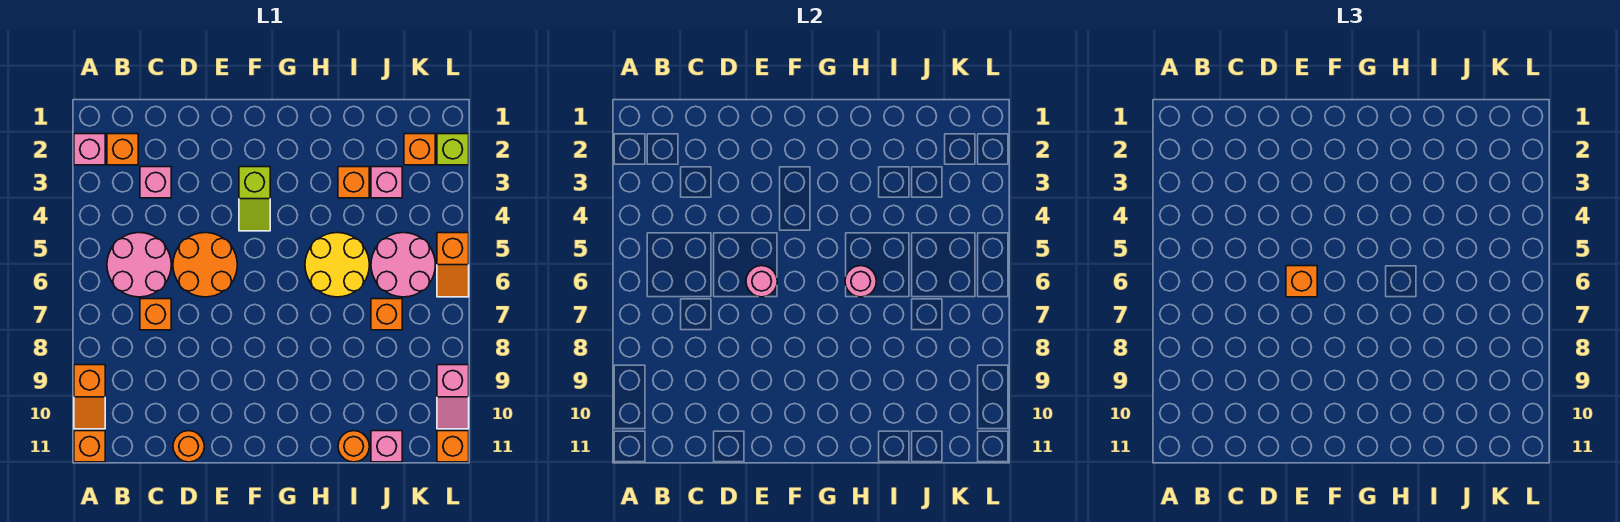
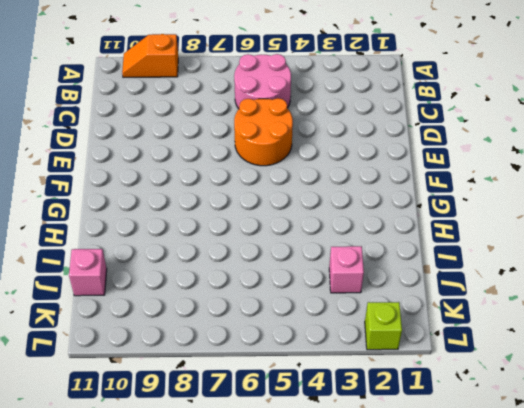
none -> pink 1x1 brick [74,134,105,165]
none -> orange 1x1 brick [74,431,105,462]
none -> orange 1x1 brick [107,134,138,165]

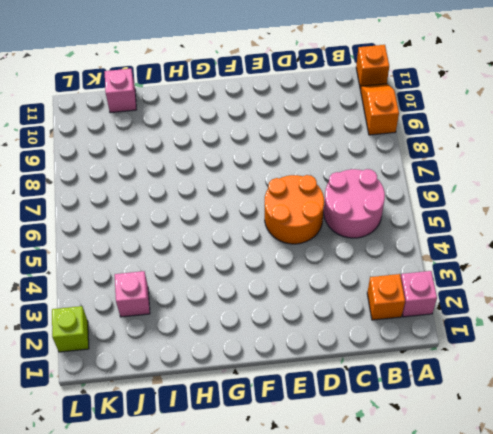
none -> pink 1x1 brick [140,167,171,198]
none -> orange 1x1 brick [140,299,171,330]
none -> orange 1x1 round brick [173,431,204,462]

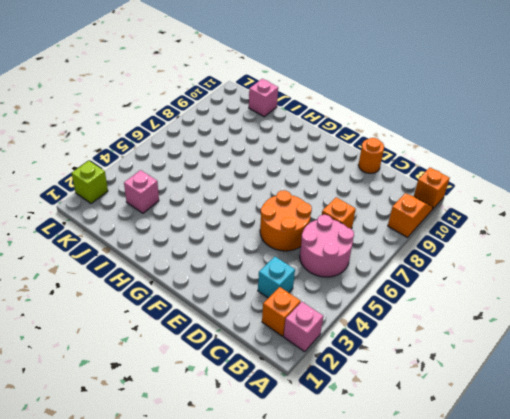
cyan 1x1 brick [258,257,295,298] -> pink 1x1 brick [140,167,171,198]
none -> lime 1x2 slope [239,167,270,231]
none -> yellow 2x2 round brick [305,233,369,297]
none -> orange 1x1 brick [338,167,369,198]

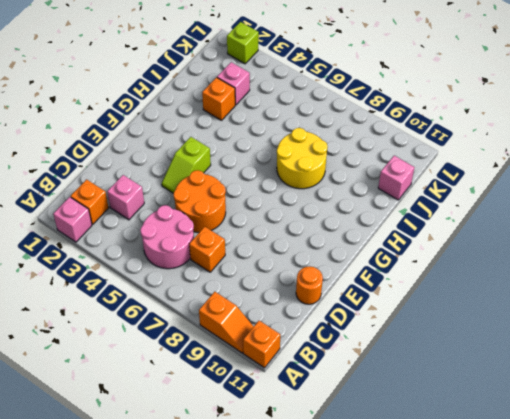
lime 1x2 slope [162,137,211,193] -> lime 1x2 slope turned to [239,167,270,231]
yellow 2x2 round brick [277,128,328,189] -> yellow 2x2 round brick moved to [305,233,369,297]
none -> orange 1x1 round brick [338,431,369,462]
none -> pink 2x2 round brick [371,233,435,297]
none -> orange 1x1 brick [371,299,402,330]

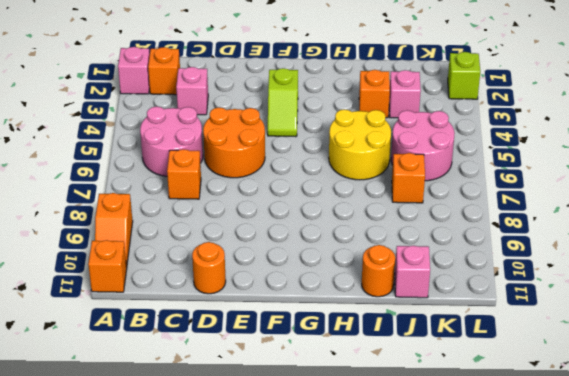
none -> orange 1x1 brick [404,134,435,165]
none -> orange 1x2 slope [437,233,469,297]
none -> pink 1x2 slope [437,365,469,429]

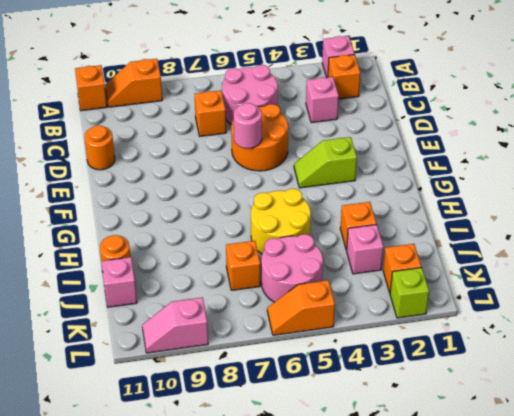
none -> orange 1x1 brick [437,431,469,462]
none -> pink 1x1 round brick [845,266,876,297]
none -> orange 1x1 brick [1286,266,1317,297]

